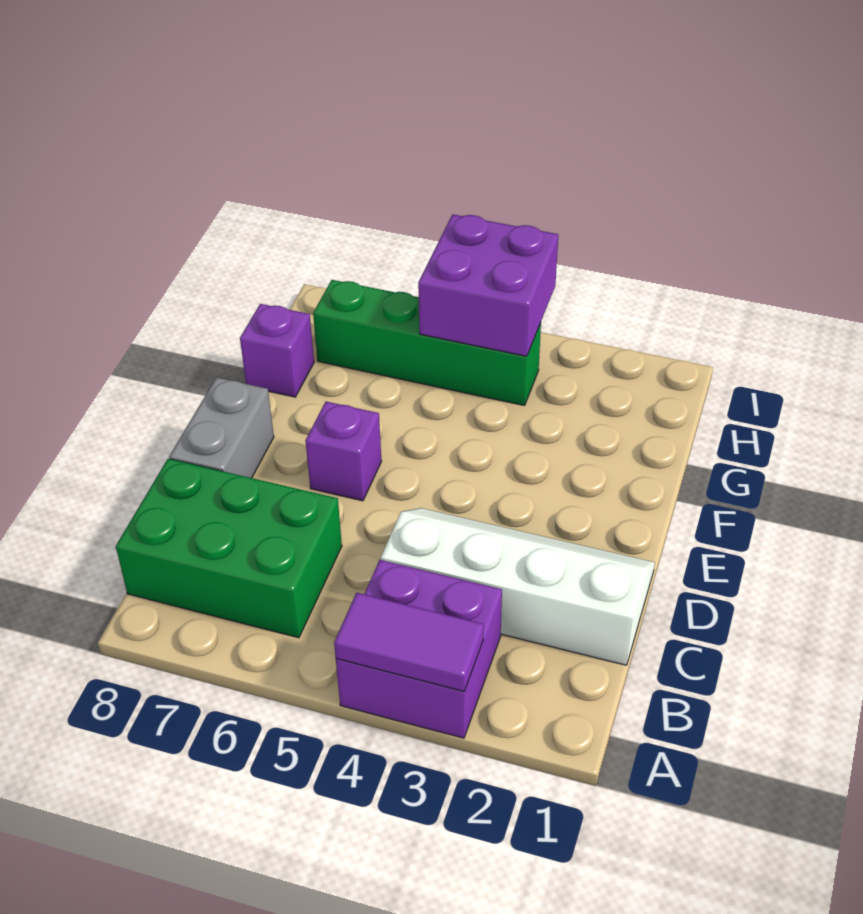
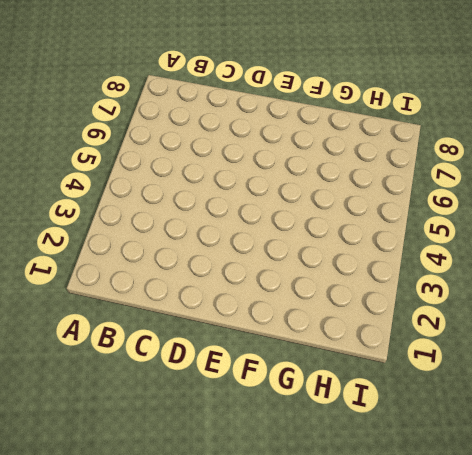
none -> purple 2x2 brick [336,560,502,738]
none -> green 2x3 brick [116,459,342,638]

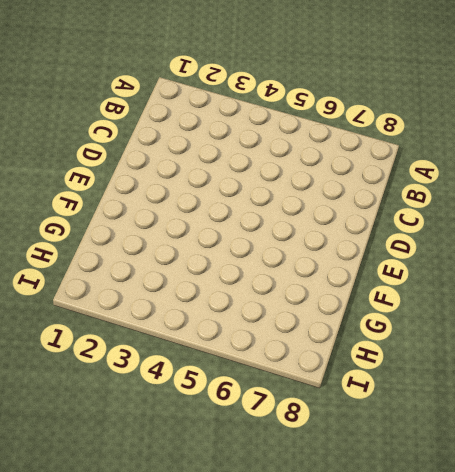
none -> purple 2x2 brick [336,560,502,738]
none -> green 2x3 brick [116,459,342,638]

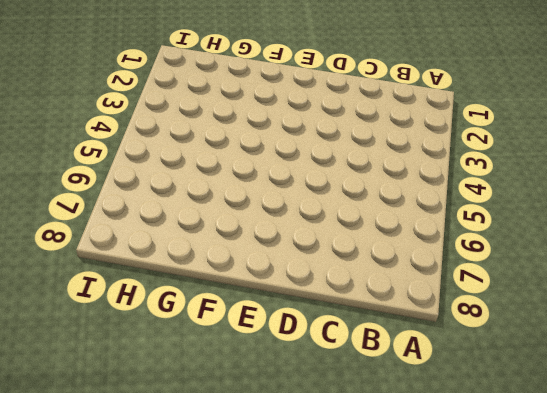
none -> purple 2x2 brick [336,560,502,738]
none -> green 2x3 brick [116,459,342,638]

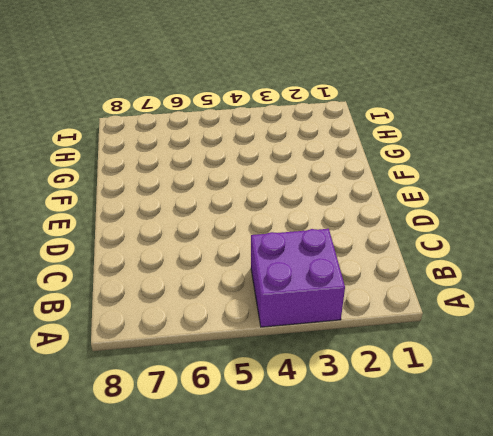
none -> green 2x3 brick [116,459,342,638]
none -> white 2x4 slope [381,508,655,665]

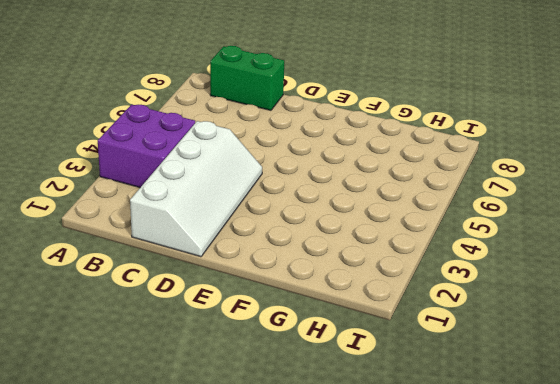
green 1x2 brick [210,46,284,110] -> green 2x3 brick [116,459,342,638]
none -> grey 1x2 brick [169,377,274,478]
none -> purple 1x1 brick [305,402,381,501]

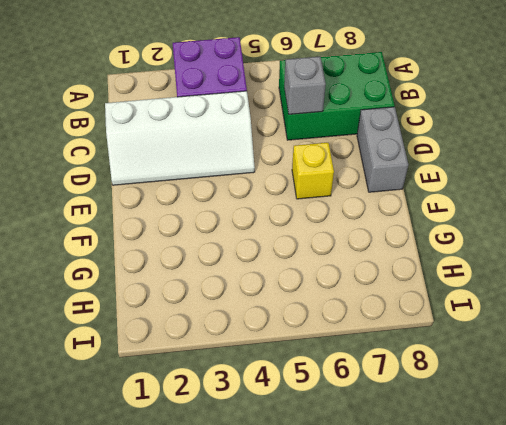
grey 1x1 brick [284,56,326,114] -> none
yellow 1x1 brick [292,143,334,199] -> purple 1x1 brick [305,402,381,501]
none -> purple 1x1 brick [240,304,314,397]
none -> green 1x4 brick [313,280,541,406]

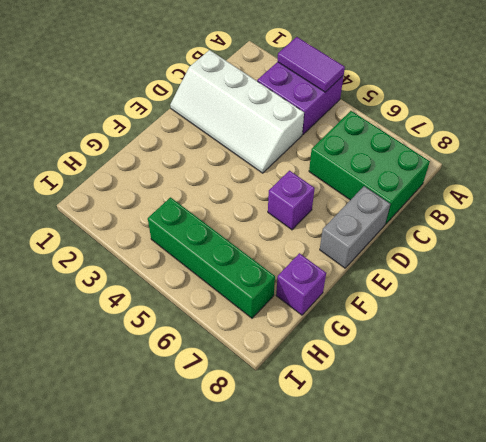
none -> purple 2x2 brick [418,214,558,356]

